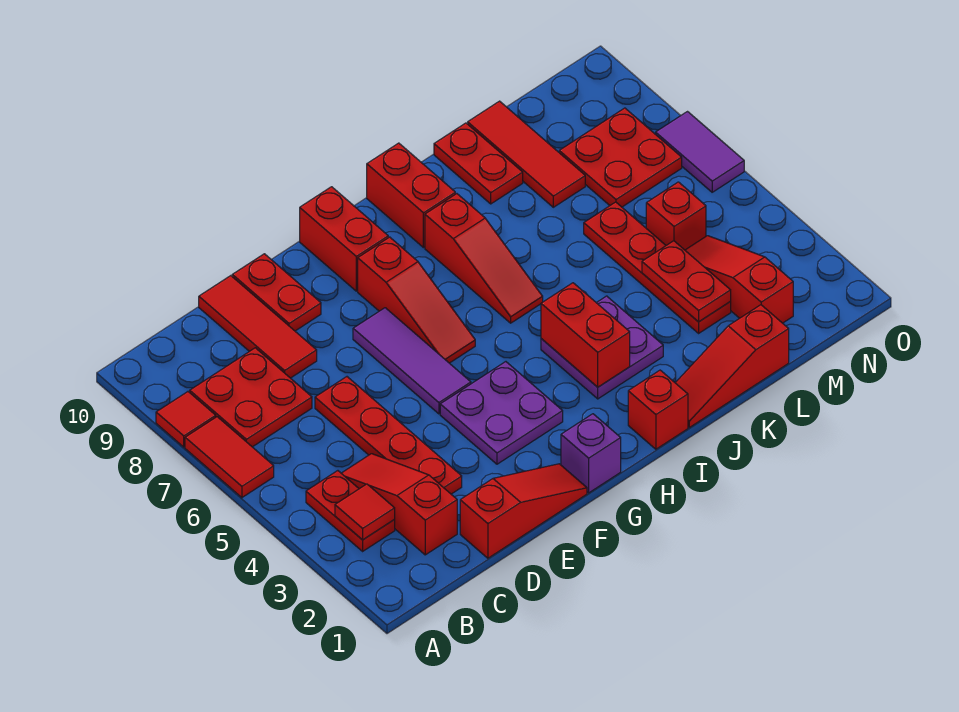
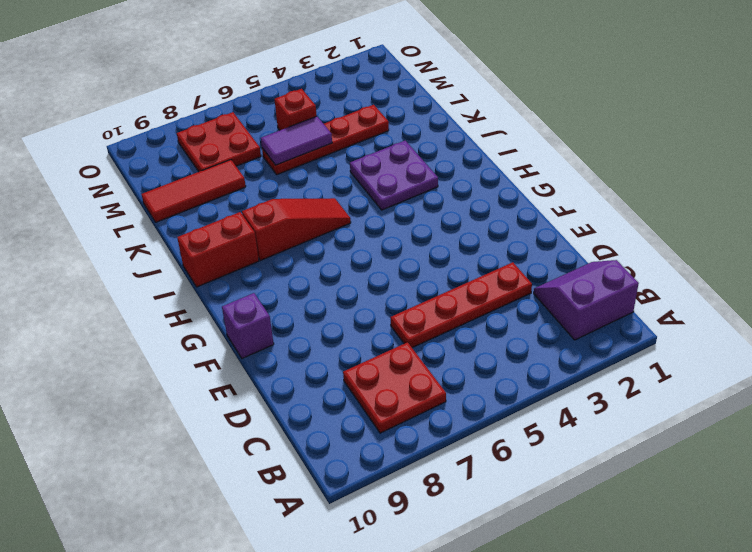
purple 2x2 slope [534,260,639,340] -> red 1x3 slope [341,454,457,555]
purple 1x1 brick [222,293,274,358] -> purple 1x1 brick moved to [561,414,621,493]
purple 1x2 tile [261,116,332,165] -> purple 1x2 tile moved to [656,112,744,192]
none -> red 1x2 tile [185,417,274,498]
none -> red 1x1 tile [156,392,216,447]
none -> red 1x2 plate [306,471,395,551]

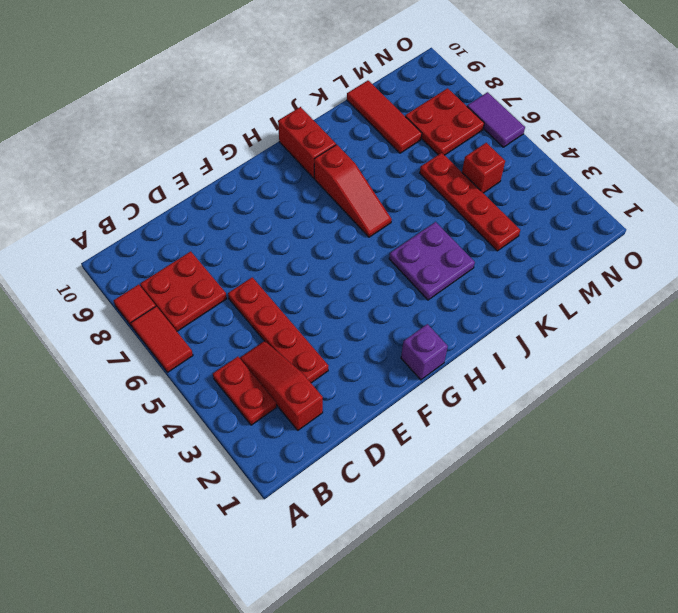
none -> red 1x3 slope [460,464,587,558]
none -> red 1x3 tile [199,276,317,378]
none -> red 1x2 plate [232,254,321,331]

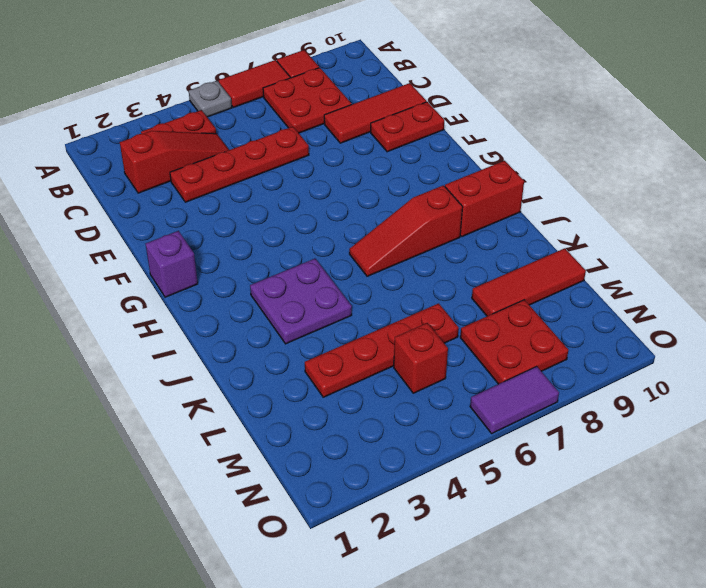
grey 1x1 plate [189,81,232,117] -> none
none -> red 1x3 slope [460,464,587,558]
none -> purple 2x2 plate [440,362,563,464]
none -> purple 1x3 tile [353,308,471,414]

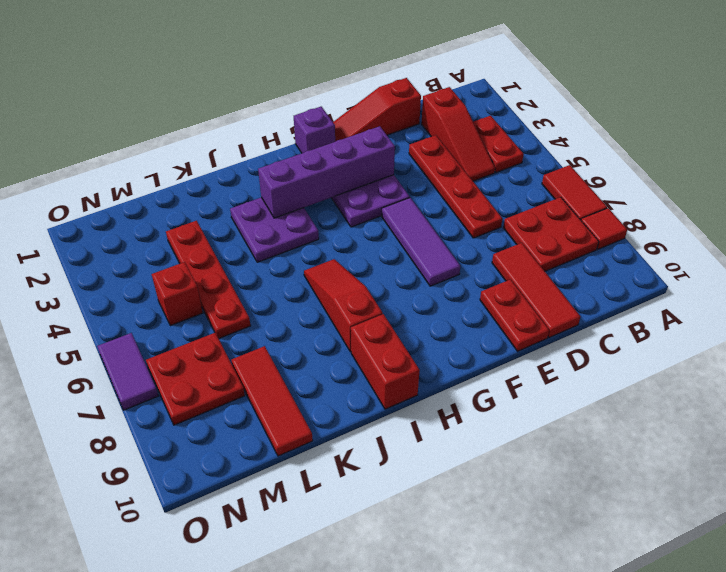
purple 1x4 brick [258,126,395,218] -> red 1x2 brick [541,283,630,387]
none -> red 1x3 slope [358,237,475,363]
none -> red 1x2 brick [300,187,388,291]
none -> red 1x1 brick [628,370,688,449]

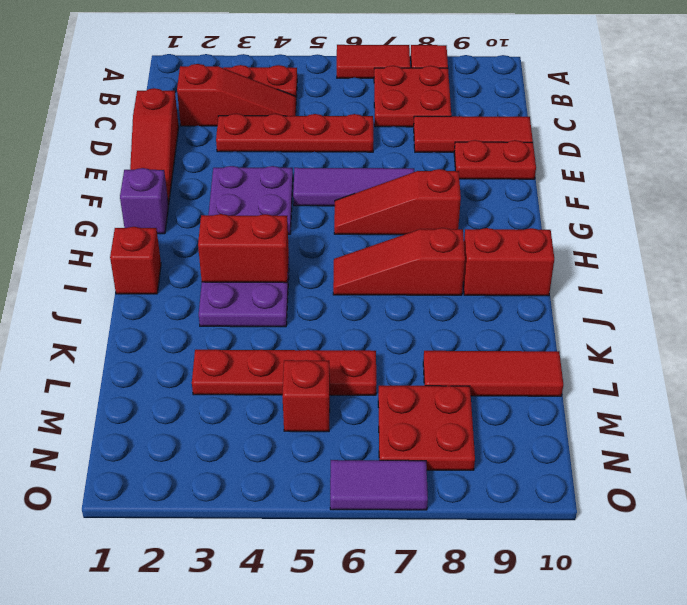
none -> red 1x2 brick [300,187,388,291]
none -> red 1x3 slope [676,305,789,428]
none -> red 1x2 plate [434,123,523,204]

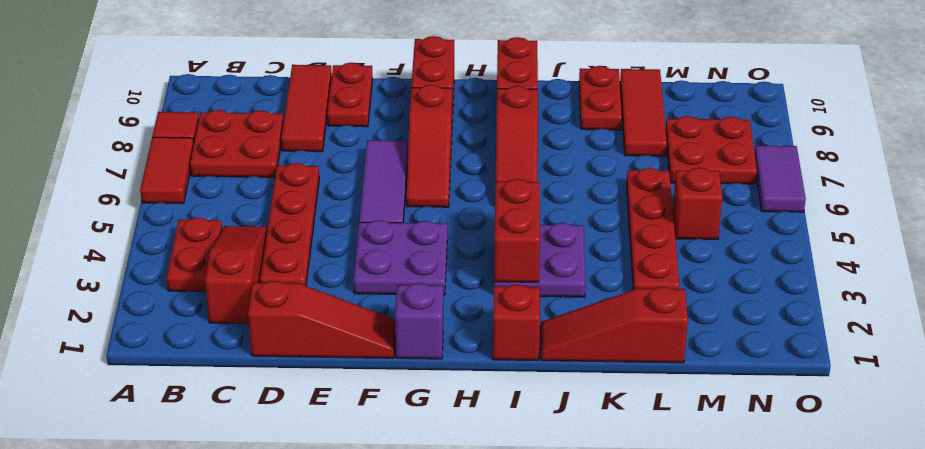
none -> red 1x3 slope [685,236,793,323]
none -> red 1x1 tile [335,484,395,540]
none -> red 1x2 plate [642,241,731,322]

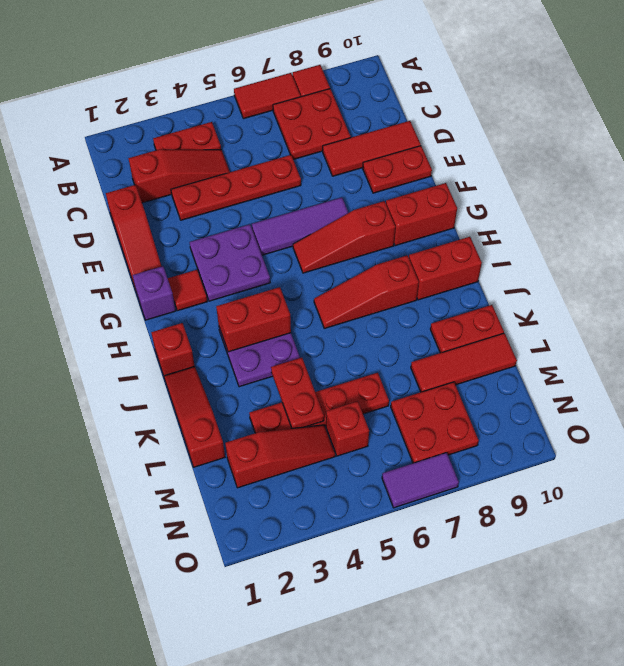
red 1x1 tile [168,270,207,311] -> red 1x1 tile moved to [335,484,395,540]
red 1x2 plate [271,358,324,428] -> red 1x2 plate turned to [642,241,731,322]

